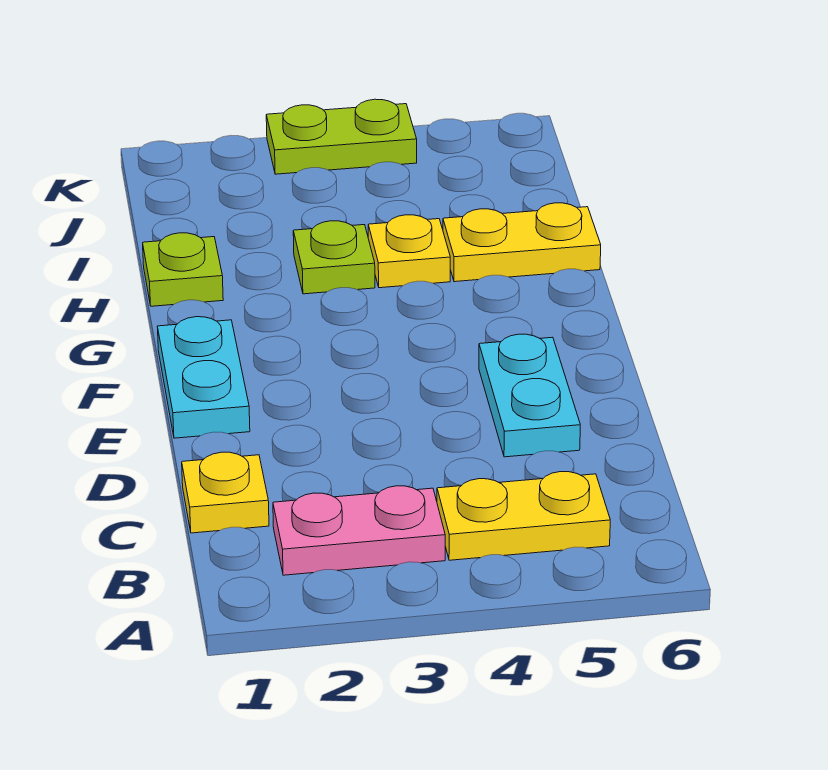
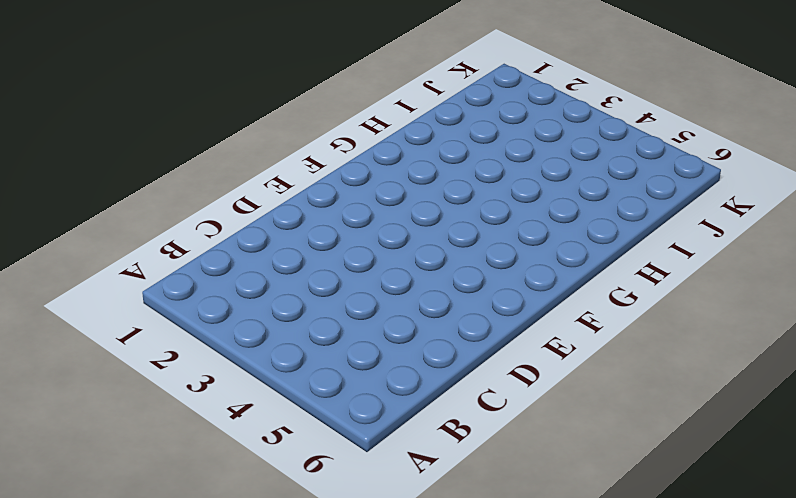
none -> pink 1x2 plate [273,486,445,575]
none -> yellow 1x2 plate [437,472,610,560]

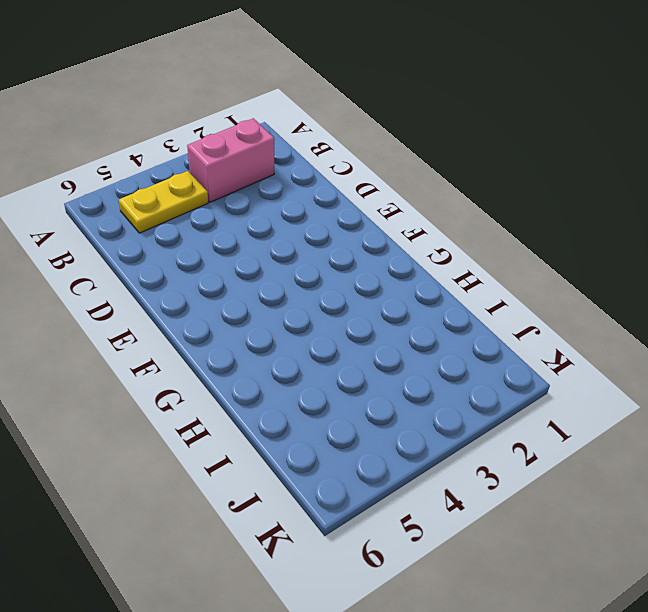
pink 1x2 brick [187,118,274,202] -> pink 1x2 plate [273,486,445,575]
none -> yellow 1x1 plate [182,452,269,533]
none -> cyan 1x2 plate [479,334,580,457]

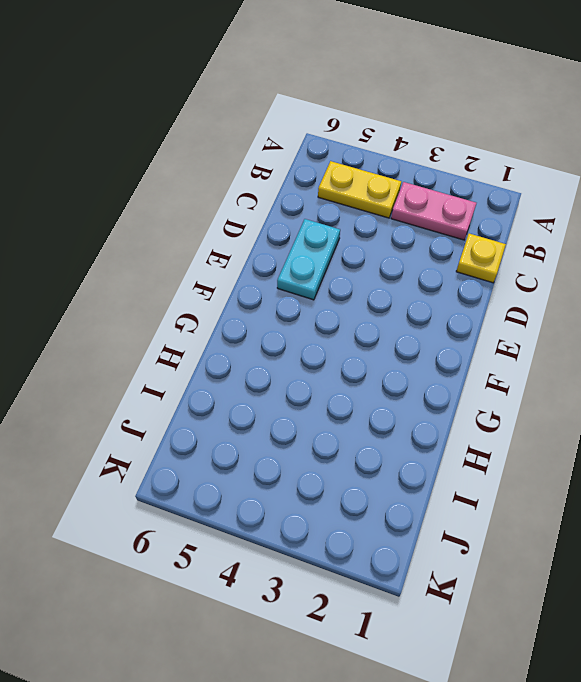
none -> cyan 1x2 plate [157,317,250,438]
none -> lime 1x1 plate [143,233,223,306]

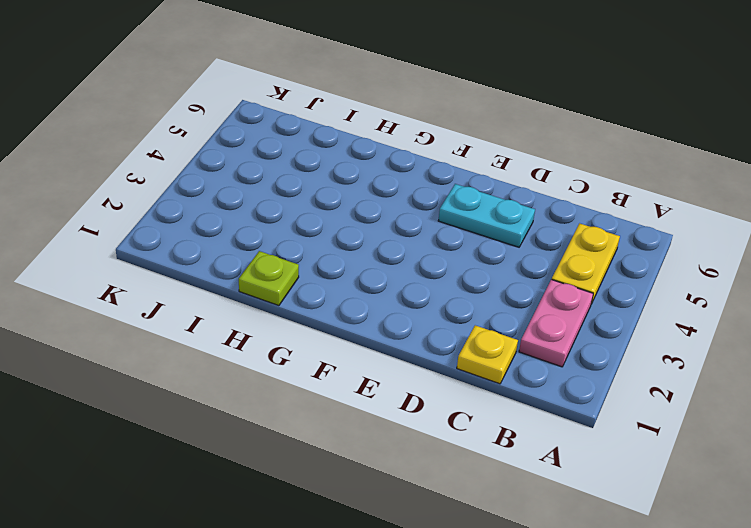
none -> cyan 1x2 plate [157,317,250,438]
none -> lime 1x1 plate [293,221,375,294]

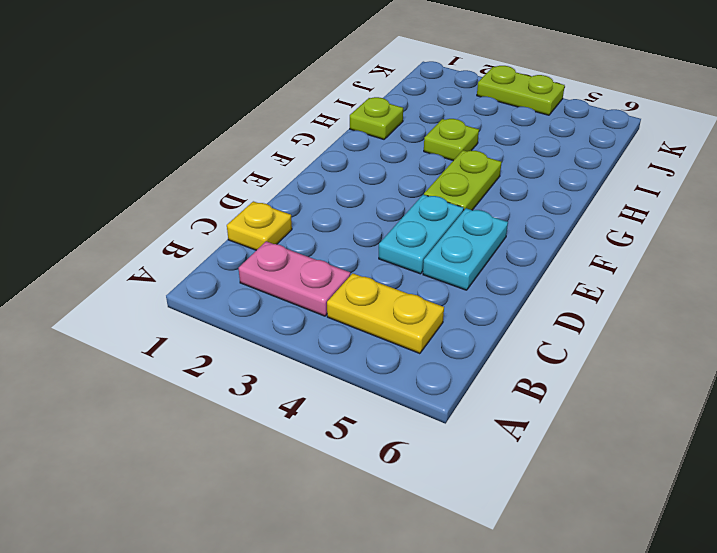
cyan 1x2 plate [379,195,464,274] -> cyan 1x2 plate moved to [157,317,250,438]
lime 1x2 plate [424,150,502,211] -> none
none -> yellow 1x1 plate [368,215,450,288]
none -> yellow 1x2 plate [443,203,601,282]

